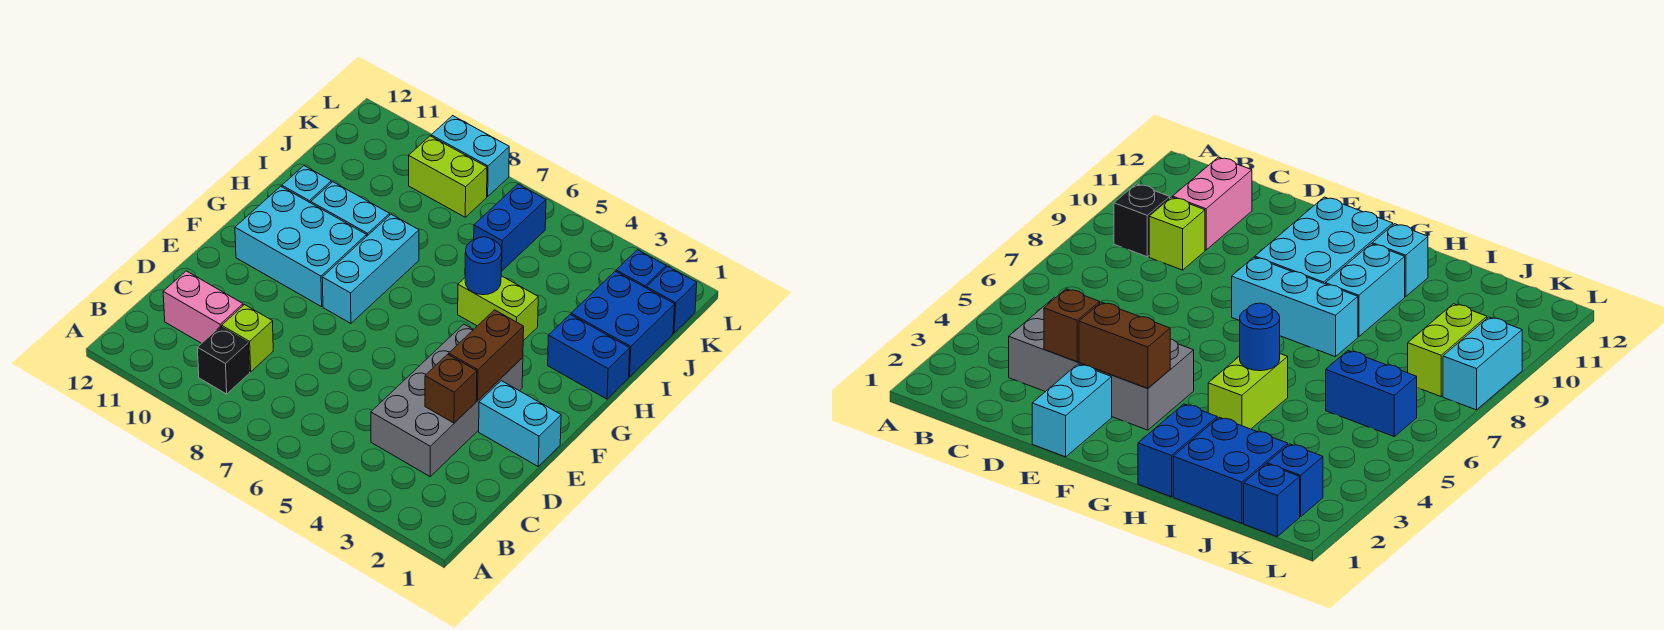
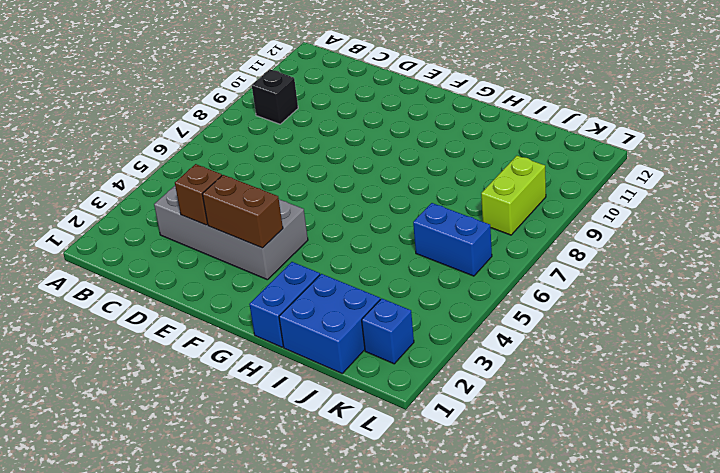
none -> lime 1x1 brick [222,305,273,372]
none -> pink 1x2 brick [163,271,243,343]
none -> cyan 1x2 brick [479,381,561,466]

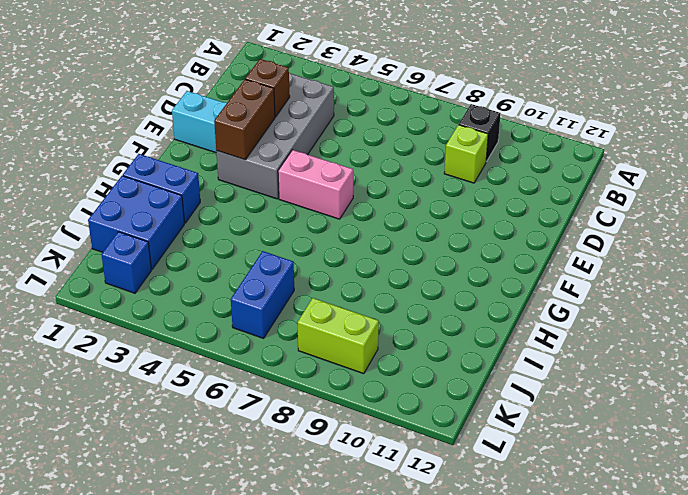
pink 1x2 brick [278,150,353,219] -> pink 1x2 brick moved to [163,271,243,343]
none -> cyan 1x3 brick [322,214,419,323]
none -> cyan 2x3 brick [235,186,367,307]
none -> lime 1x2 brick [458,276,538,341]

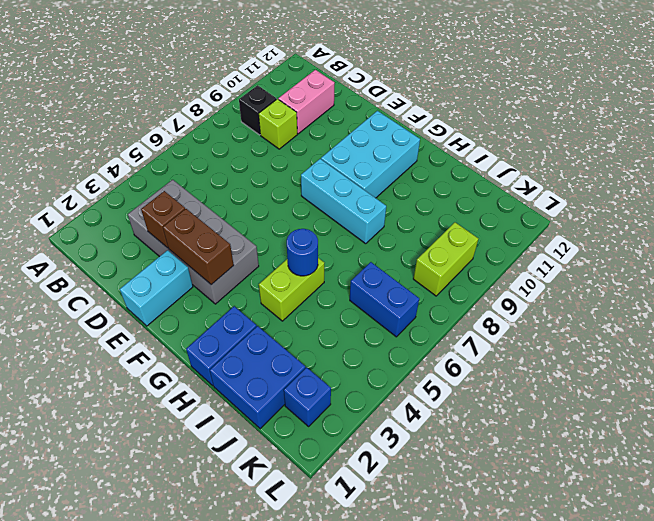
none -> cyan 1x2 brick [311,182,390,236]
none -> cyan 1x1 brick [282,166,331,203]
none -> blue 1x1 brick [647,267,697,333]

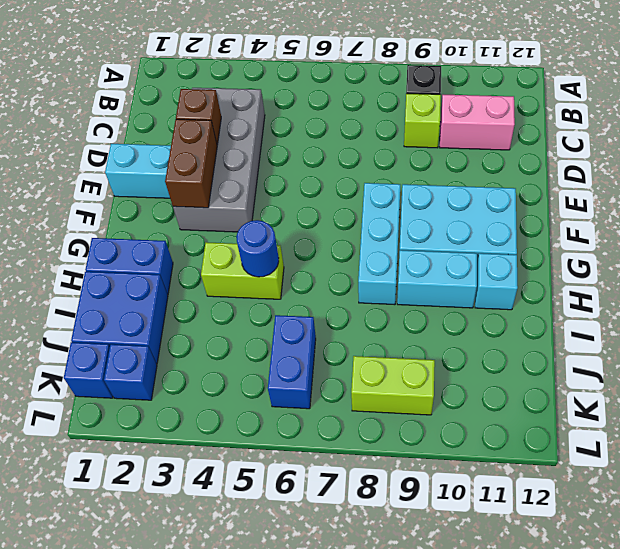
none -> cyan 1x2 brick [431,116,509,197]

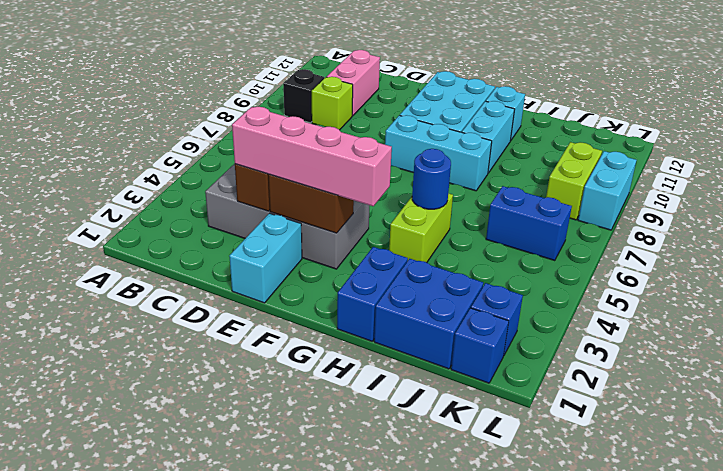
pink 1x4 brick [232,107,392,206] -> none

